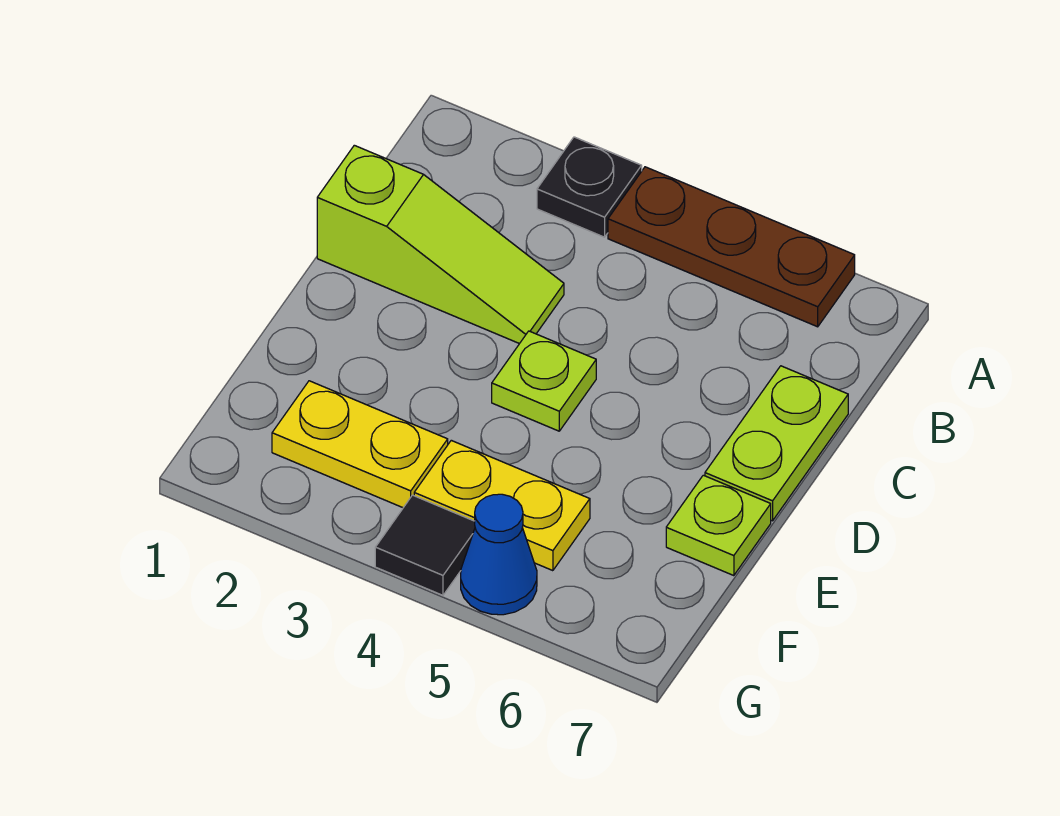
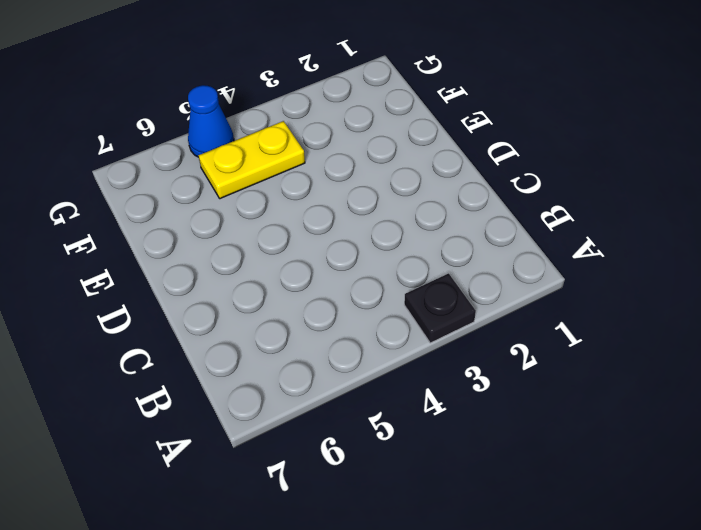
none -> brown 1x3 plate [608,167,855,327]
none -> lime 1x3 slope [317,145,564,344]

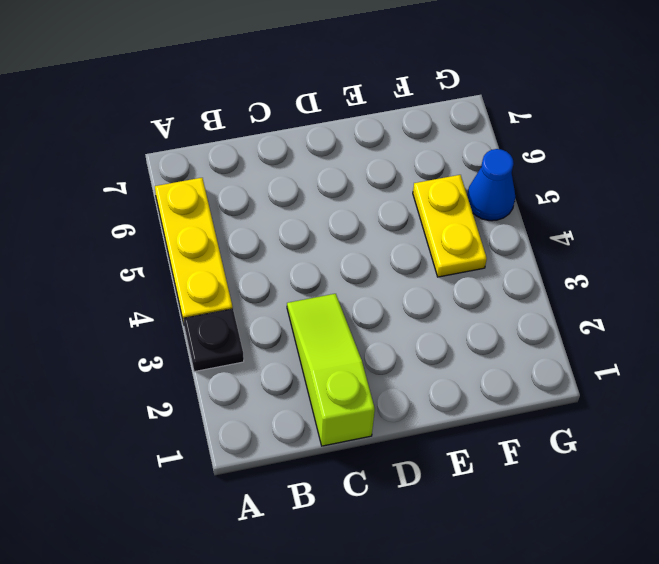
yellow 1x3 plate [155,178,233,323] -> brown 1x3 plate [608,167,855,327]
none -> lime 1x2 plate [705,366,848,521]
none -> lime 1x1 plate [492,331,596,431]

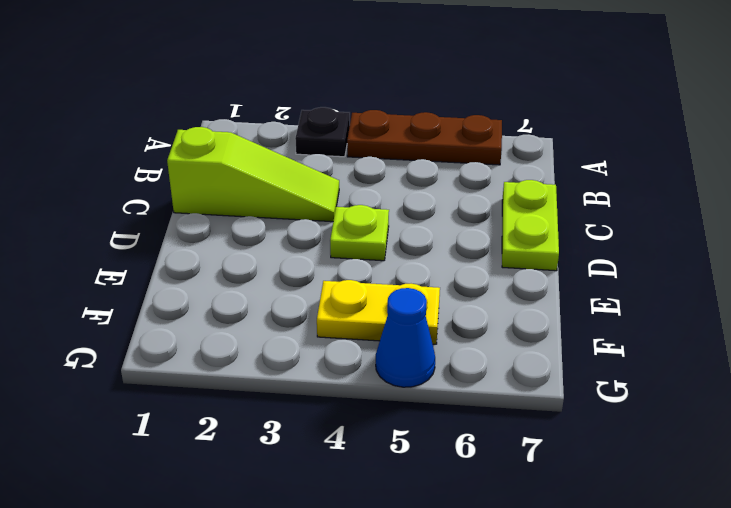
none -> lime 1x1 plate [666,475,771,576]
none -> yellow 1x2 plate [272,381,448,508]

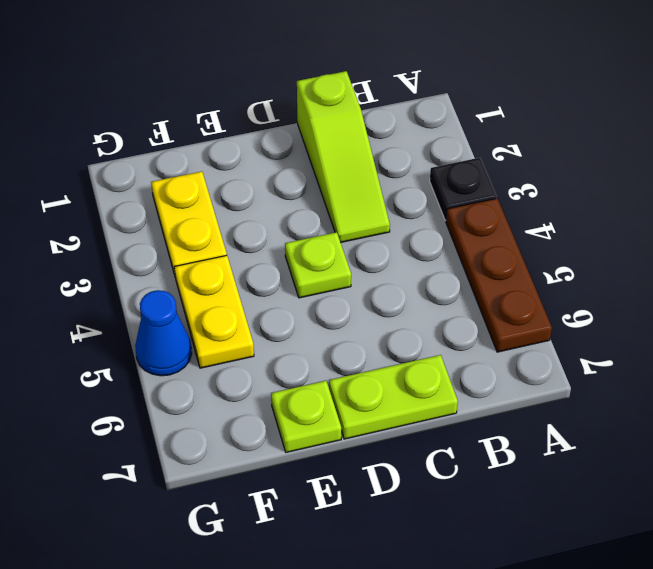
none -> black 1x1 tile [375,495,475,595]

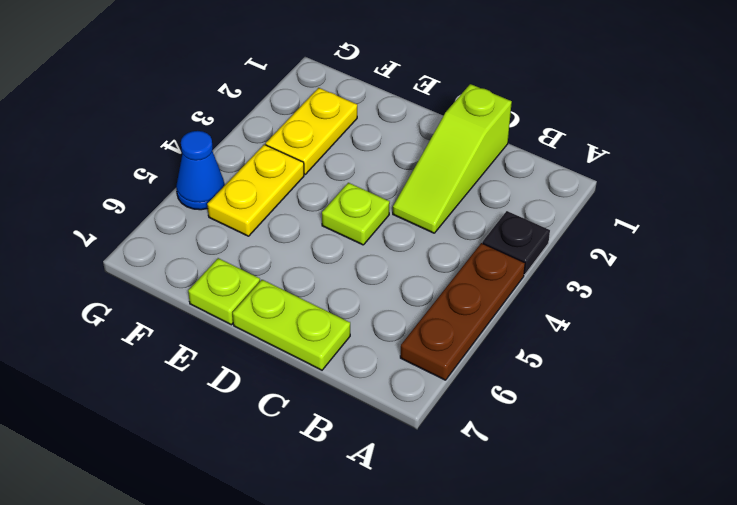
none -> black 1x1 tile [375,495,475,595]

